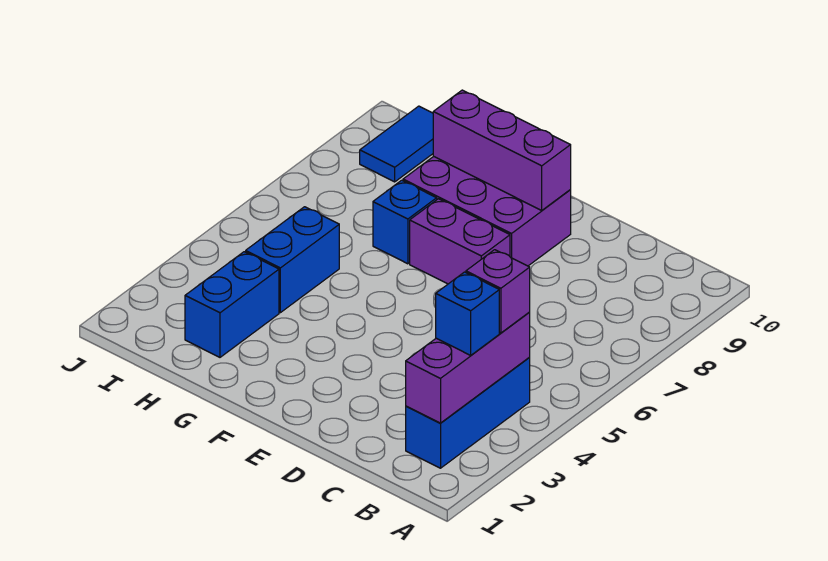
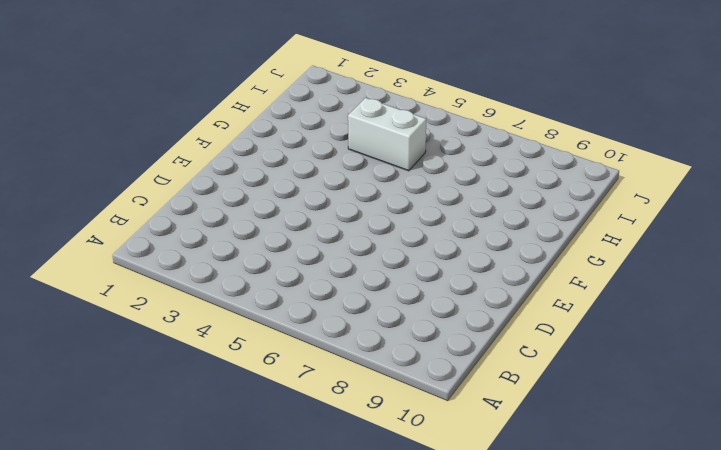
white 1x2 brick [348,98,426,171] -> blue 1x2 brick [246,207,339,313]
none -> blue 1x3 brick [406,358,530,468]
none -> purple 1x2 brick [410,199,510,284]

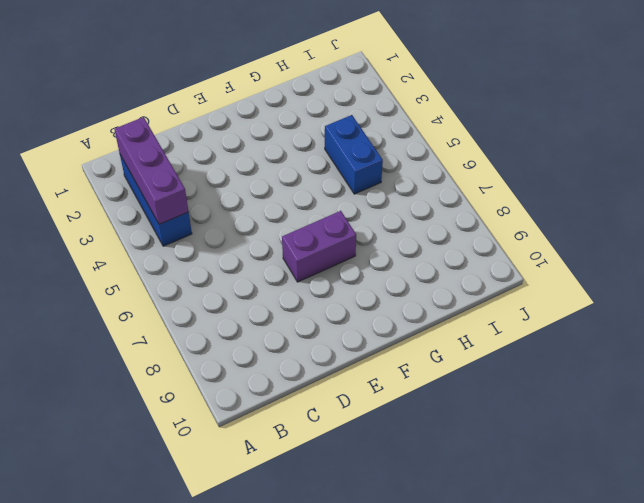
none -> purple 2x3 brick [403,156,571,266]
none -> blue 1x1 brick [373,180,437,264]

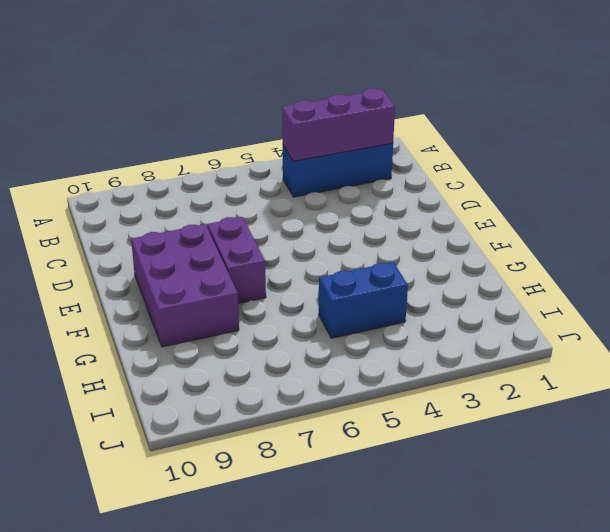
none -> blue 1x1 brick [373,180,437,264]
none -> blue 1x2 brick [185,252,279,357]

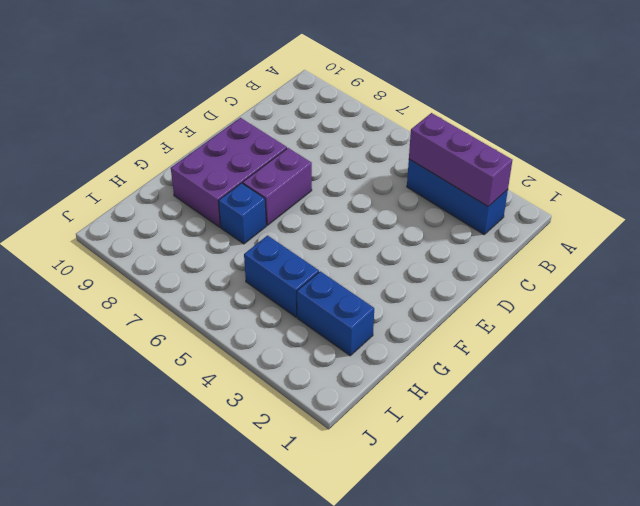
none -> blue 1x2 tile [360,106,433,182]
none -> purple 1x3 brick [433,90,571,210]

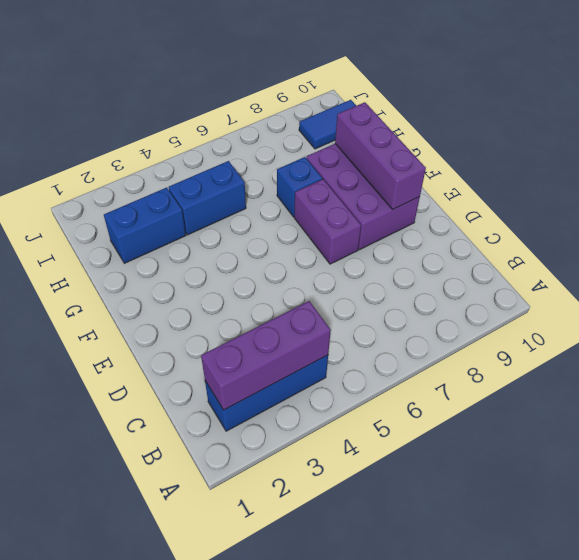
none -> blue 1x1 brick [436,272,499,355]
none -> purple 1x1 brick [466,250,530,333]

